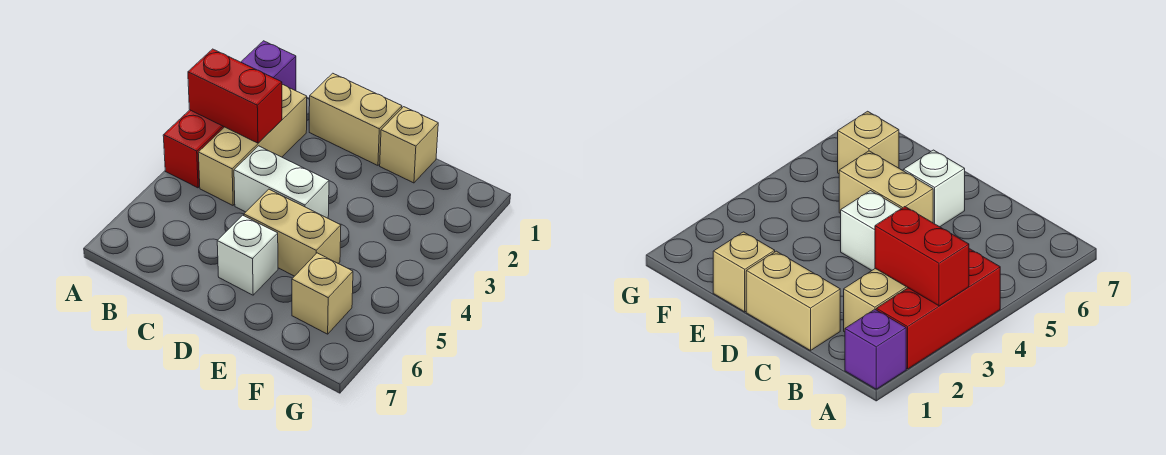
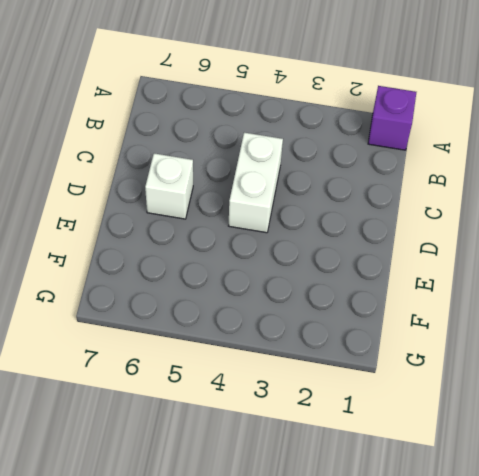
none -> red 1x3 brick [163,110,224,188]
none -> tan 1x3 brick [198,85,307,205]

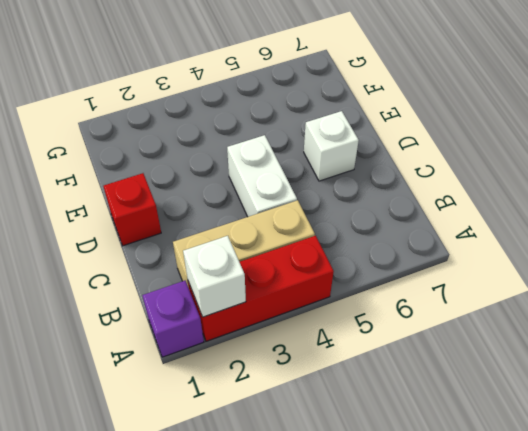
white 1x1 brick [183,236,246,317] -> none
red 1x1 brick [103,173,161,246] -> tan 1x2 brick [309,73,402,165]
none -> tan 1x2 brick [244,189,341,276]
none -> tan 1x1 brick [380,107,438,183]

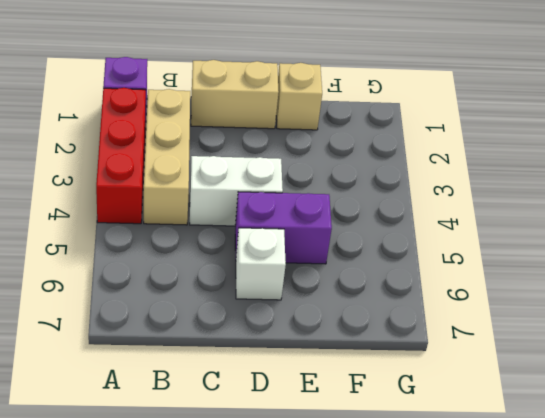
purple 1x2 brick [235,192,332,264] -> tan 1x2 brick [244,189,341,276]
none -> tan 1x1 brick [292,253,353,334]
none -> red 1x2 brick [188,49,282,143]

